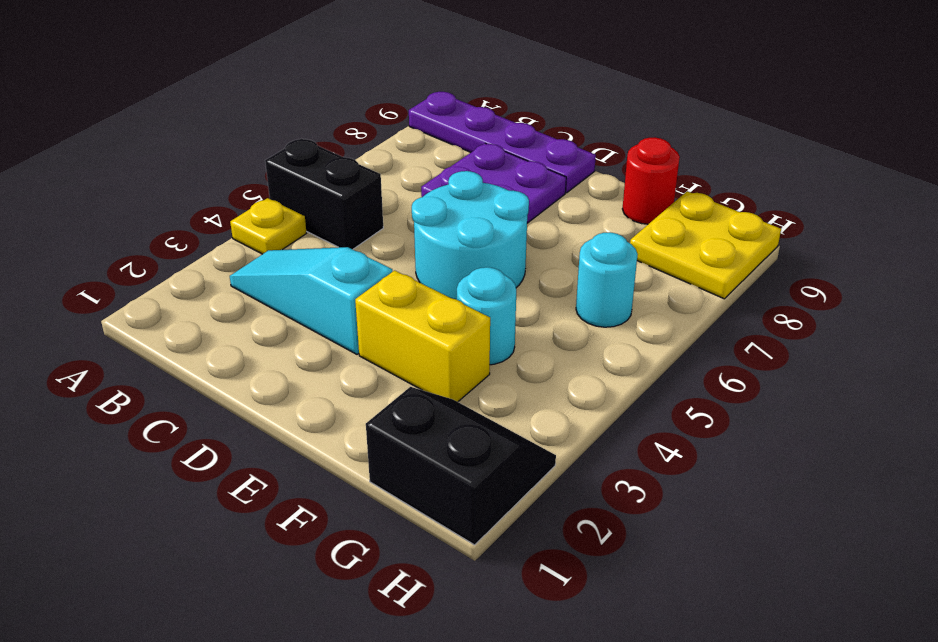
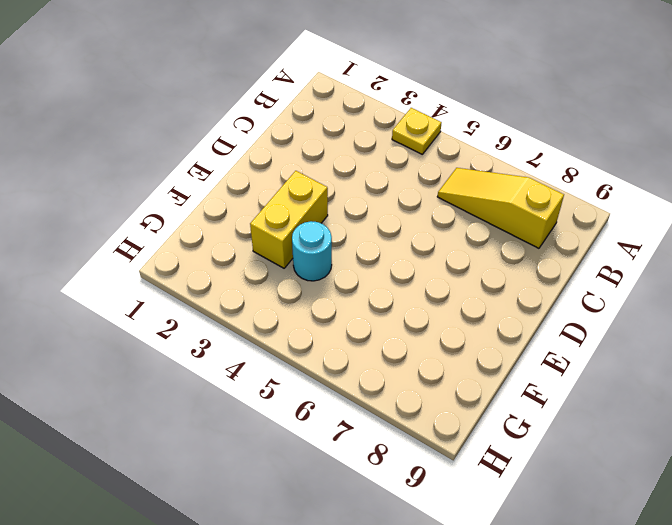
yellow 1x3 slope [437,168,564,248] -> none
none -> black 1x2 brick [265,139,383,249]
none -> purple 1x4 plate [409,92,596,193]
none -> cyan 1x3 slope [230,247,392,354]

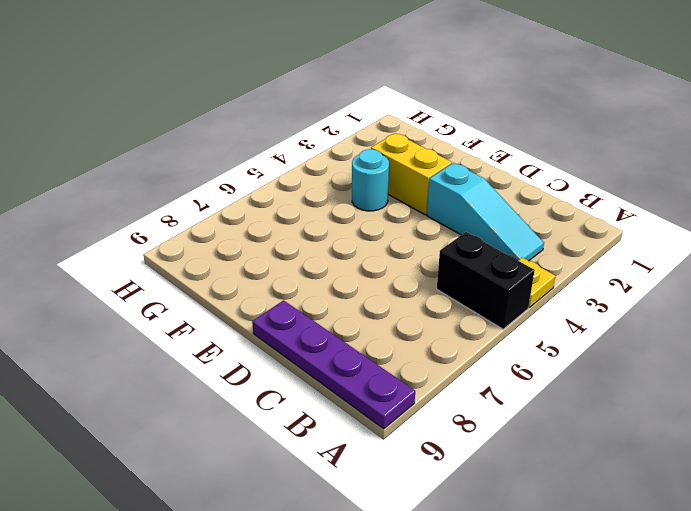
none -> purple 2x2 plate [421,143,566,223]
none -> cyan 2x2 round brick [412,171,529,299]
none -> red 1x1 round brick [622,137,680,224]

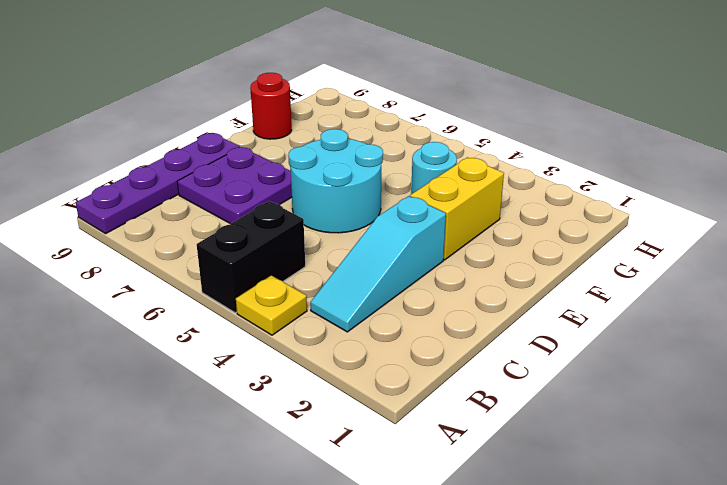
none -> black 2x2 slope [366,387,556,545]
none -> cyan 1x1 round brick [576,232,638,327]
none -> yellow 2x2 plate [630,191,781,299]

